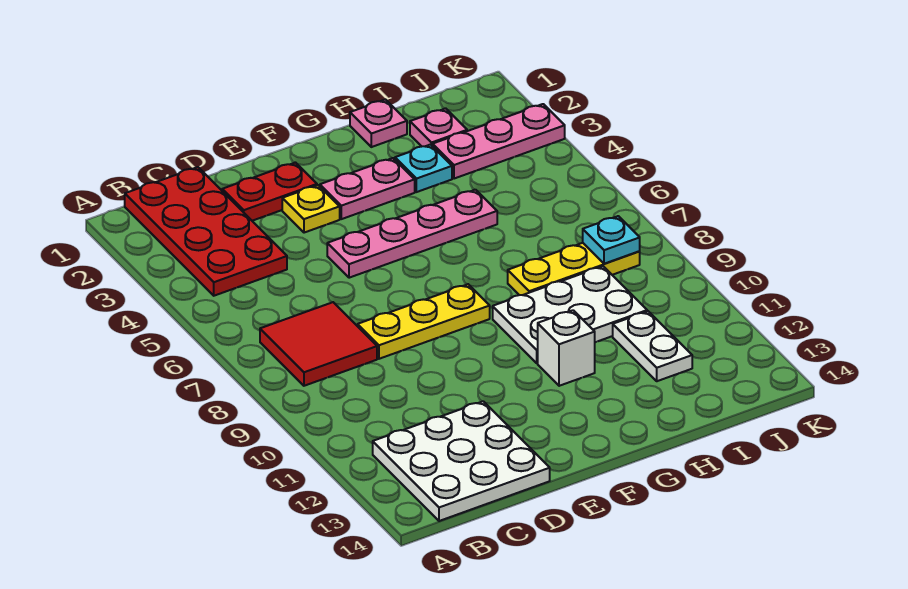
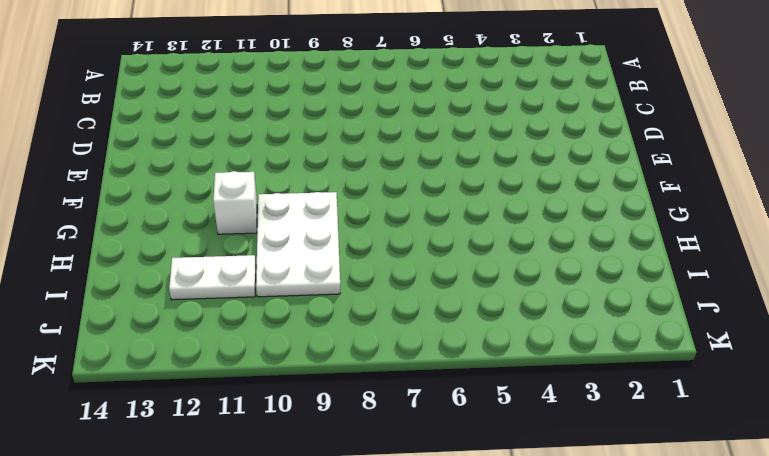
none -> red 2x4 plate [125,167,287,296]
none -> red 2x2 tile [260,302,377,386]
none -> white 3x3 plate [373,401,550,521]

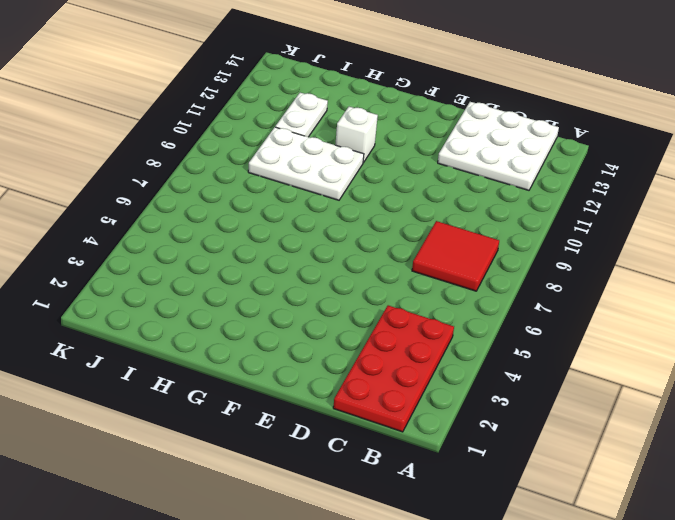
none -> red 1x2 plate [222,163,317,221]
none -> yellow 1x3 plate [358,284,490,359]
none -> yellow 1x1 plate [282,185,340,233]

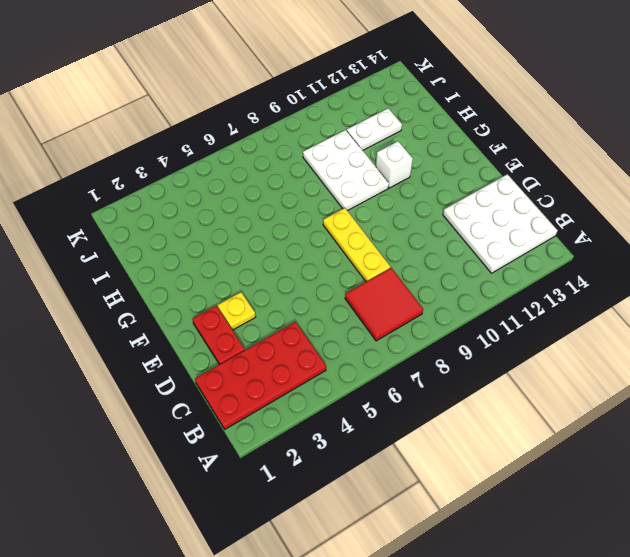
none -> pink 1x4 plate [327,190,497,278]
none -> pink 1x2 plate [320,158,415,219]
none -> pink 1x1 plate [350,100,407,147]

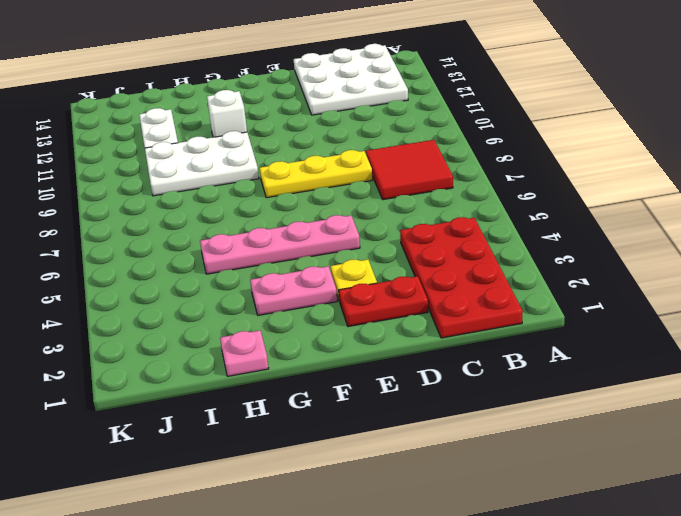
none -> cyan 1x1 plate [395,145,452,192]
none -> yellow 1x3 plate [508,243,640,295]
none -> pink 1x1 plate [410,108,467,146]

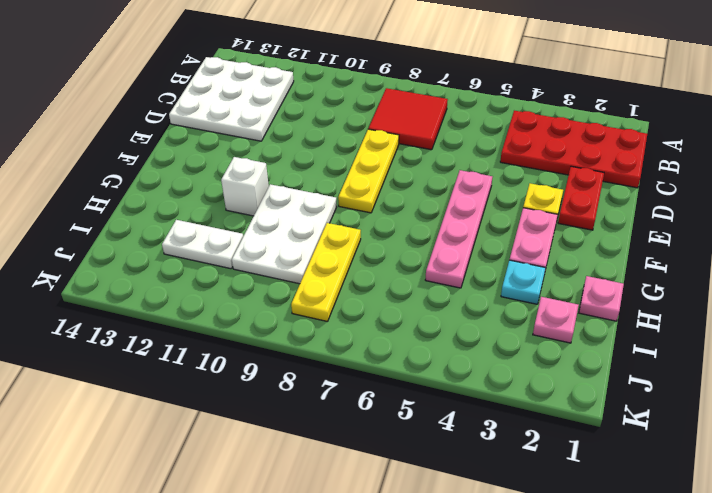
none -> pink 1x3 plate [432,104,565,179]
none -> cyan 1x1 plate [583,216,640,264]

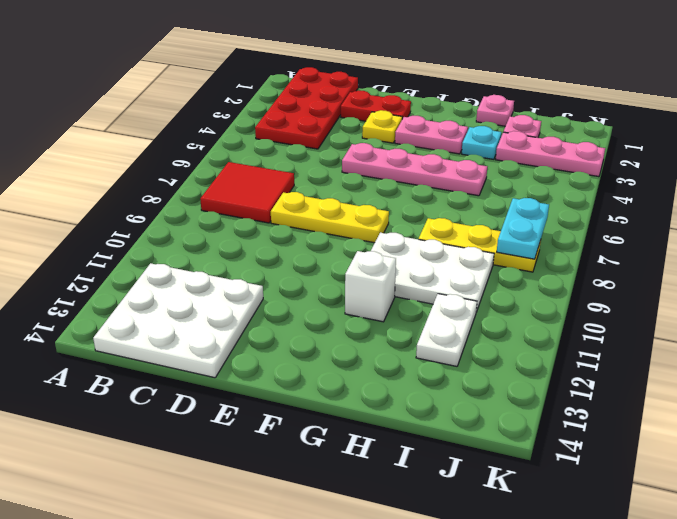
cyan 1x2 plate [497,198,549,259] -> cyan 1x1 plate [583,216,640,264]

